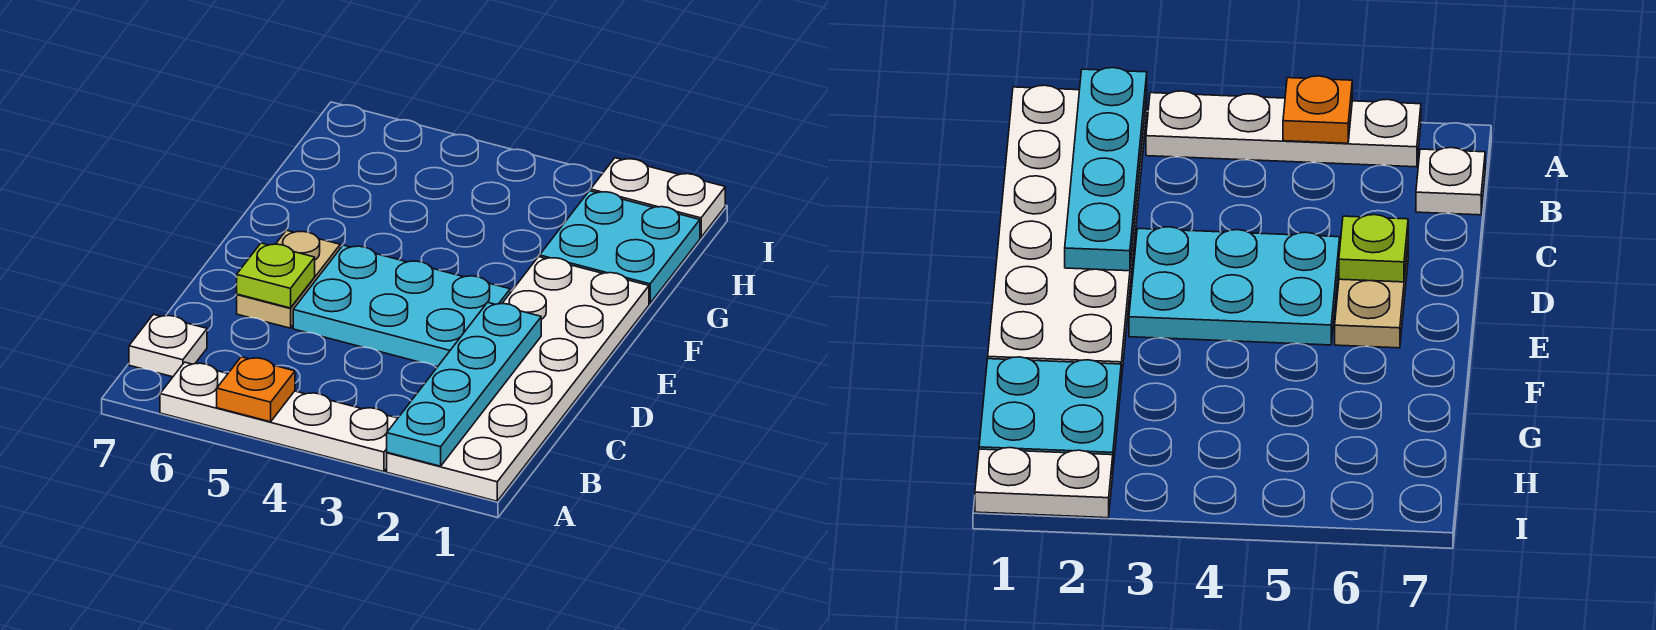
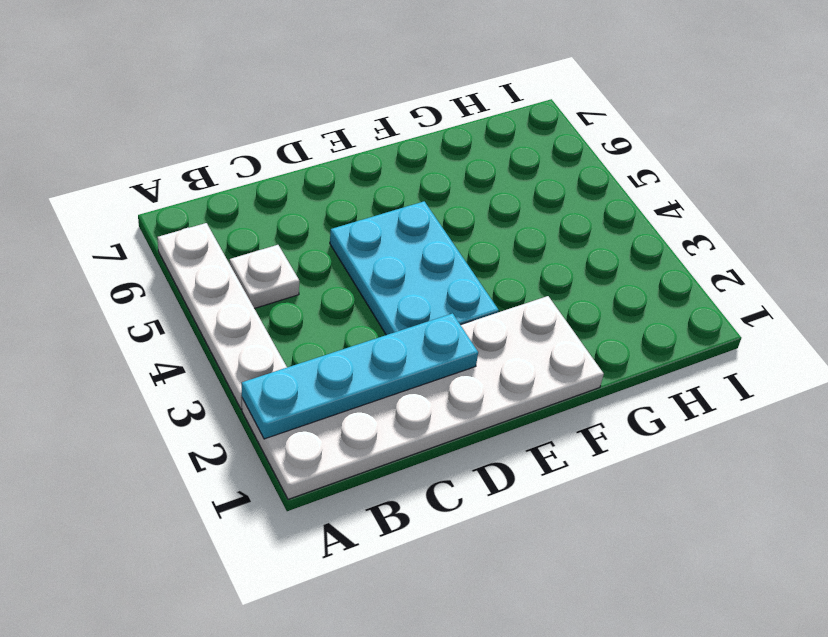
white 1x1 plate [230,245,299,309] -> white 1x1 plate moved to [129,314,207,377]
none -> tan 1x2 plate [237,230,340,328]
none -> cyan 2x2 plate [540,191,700,303]

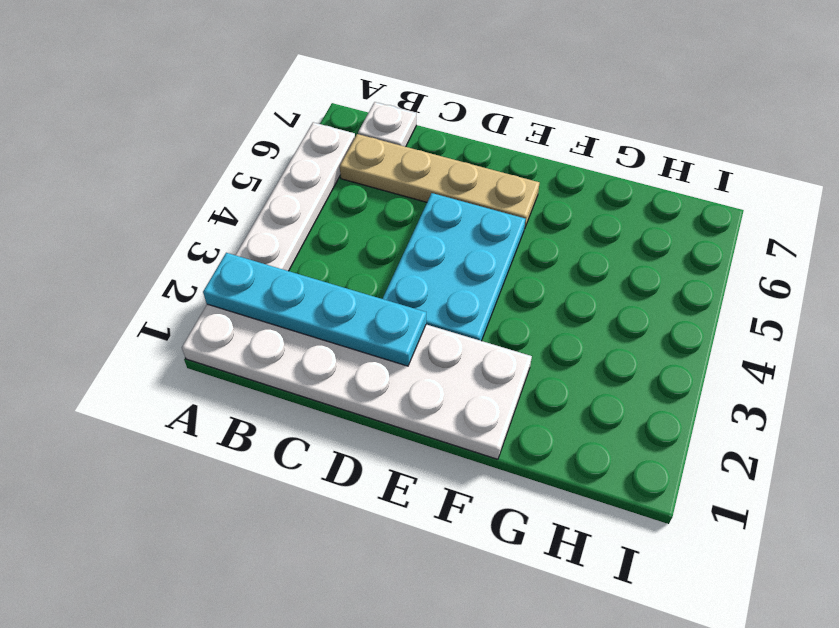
tan 1x4 plate [340,134,539,229] -> tan 1x2 plate [237,230,340,328]
none -> cyan 2x2 plate [540,191,700,303]
none -> white 1x2 plate [591,158,725,237]

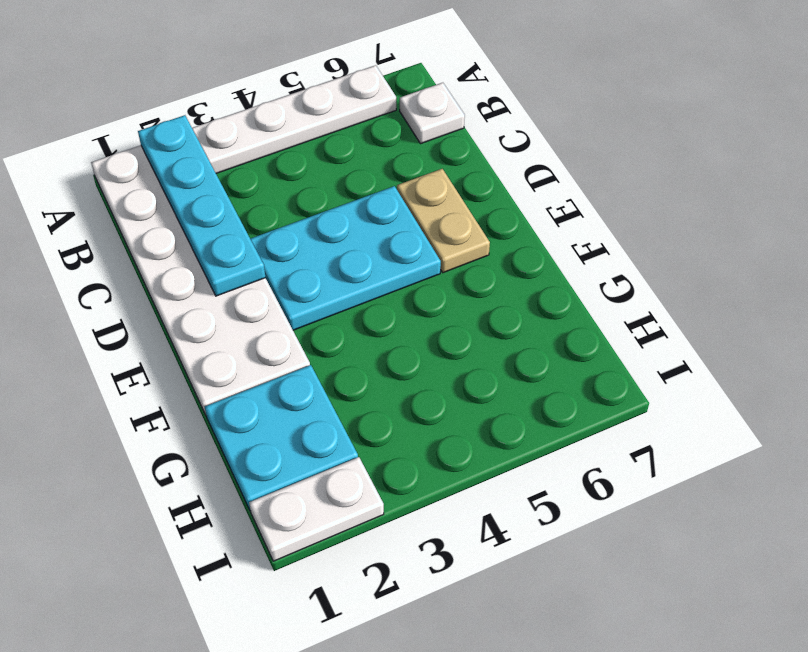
none -> orange 1x1 plate [217,357,295,422]
none -> lime 1x1 plate [237,243,315,308]

